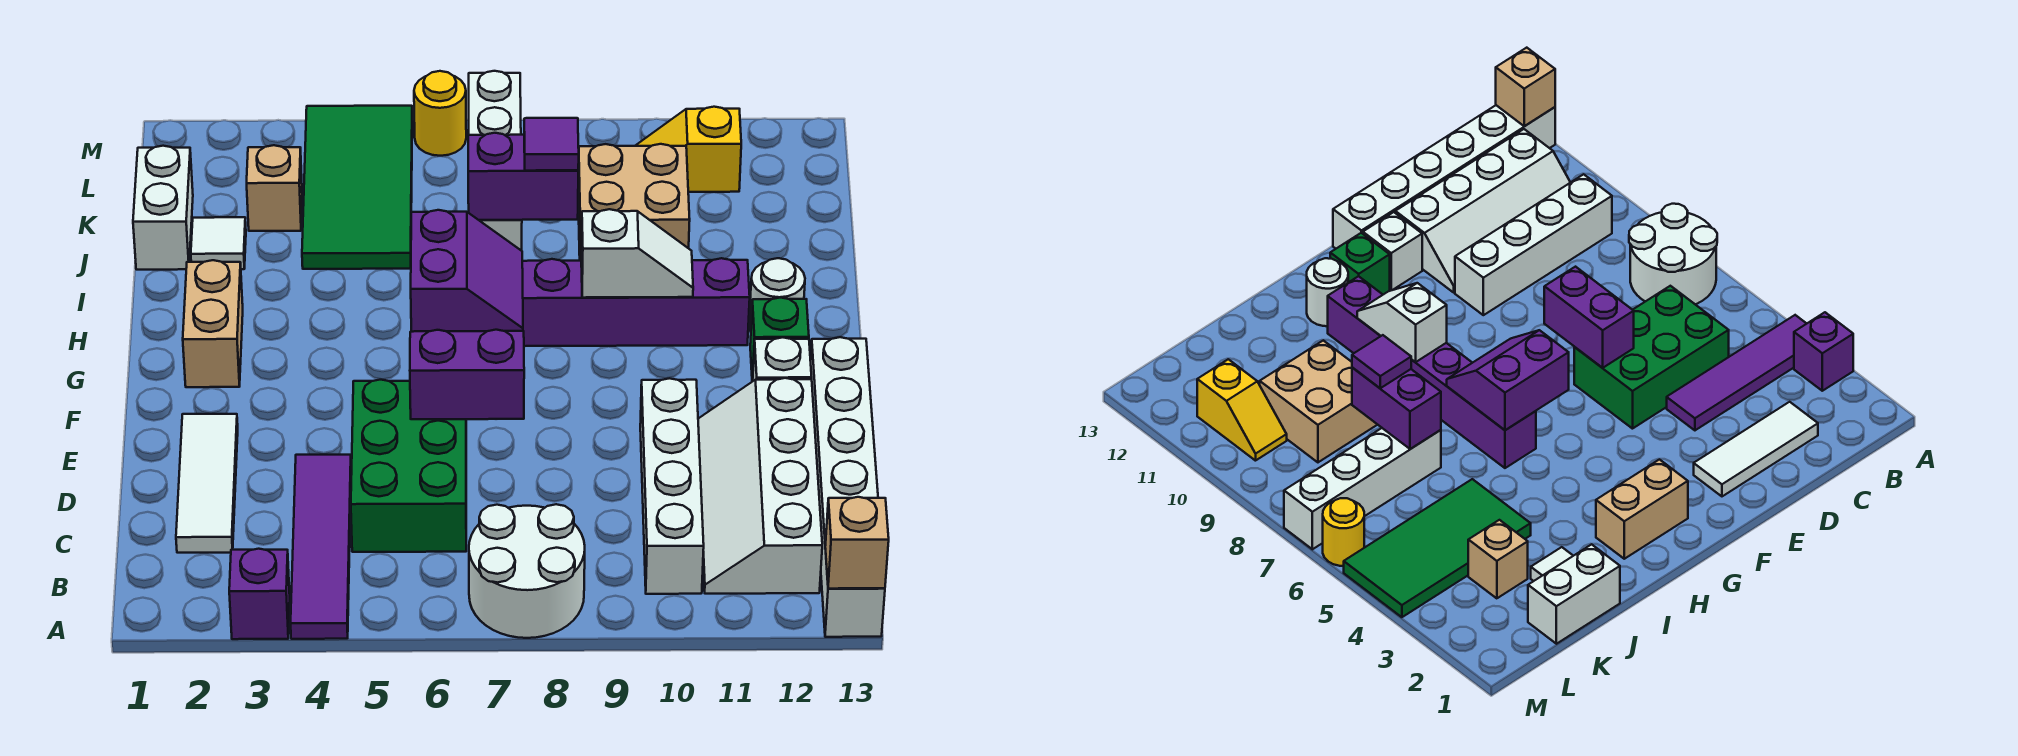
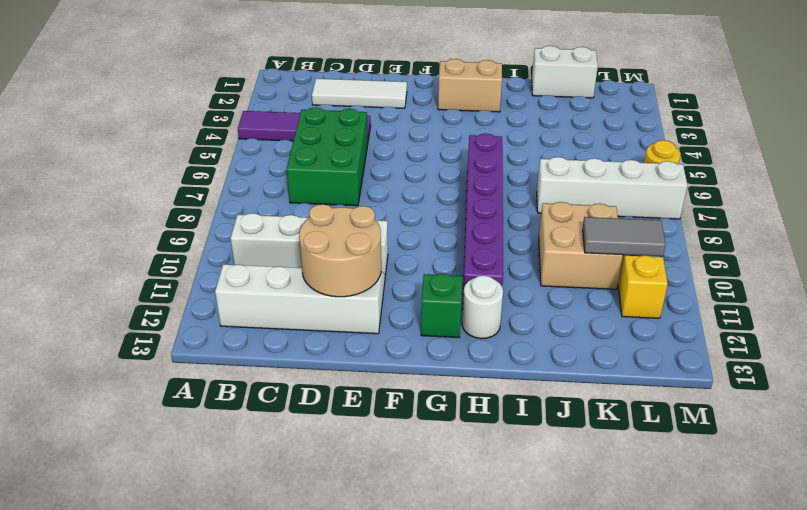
green 2x3 brick [287,107,368,206] -> green 2x3 brick turned to [351,380,466,552]
tan 2x2 round brick [299,204,381,297] -> none
grey 1x2 tile [583,217,666,256] -> none
none -> purple 1x1 brick [229,549,290,639]
none -> white 2x2 round brick [469,504,585,638]
none -> white 1x6 brick [811,337,885,637]

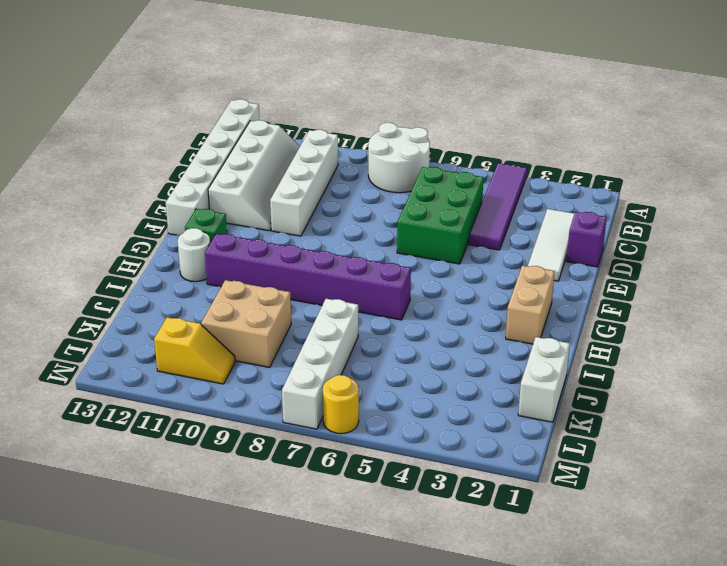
purple 1x1 brick [567,212,607,267] -> purple 1x1 brick moved to [229,549,290,639]
none -> white 1x1 brick [753,337,812,381]
none -> white 1x1 tile [191,217,246,269]
none -> green 2x4 tile [302,106,412,269]

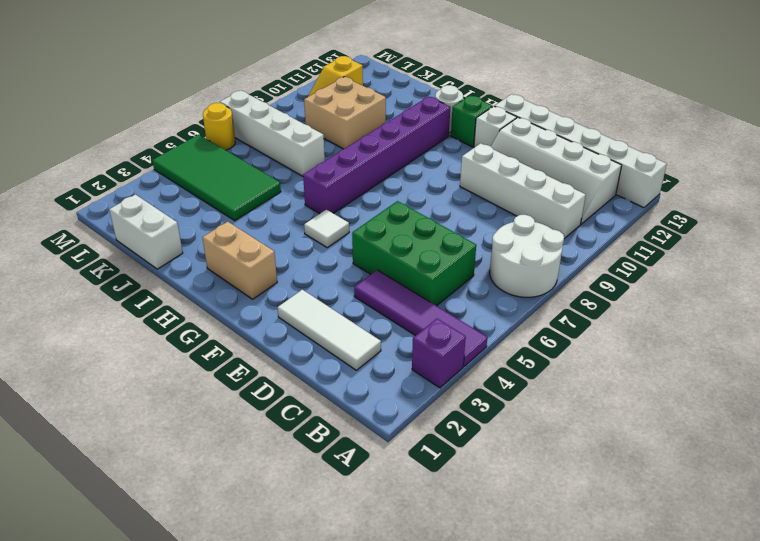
white 1x1 tile [304,210,349,248] -> white 1x1 tile moved to [191,217,246,269]
none -> tan 1x1 brick [247,145,302,231]
none -> tan 1x1 brick [825,497,889,589]
none -> purple 1x2 brick [410,330,524,419]

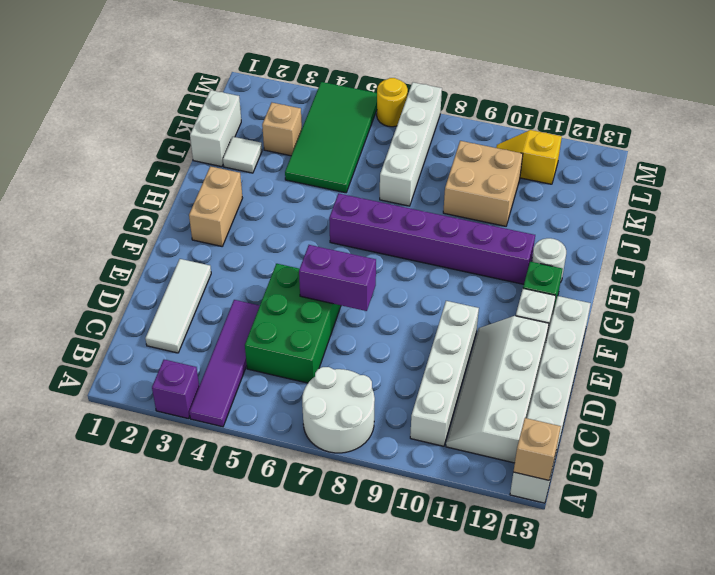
none -> purple 2x2 slope [411,210,523,332]
none -> white 1x2 slope [581,209,693,298]
none -> purple 1x2 brick [468,133,578,220]

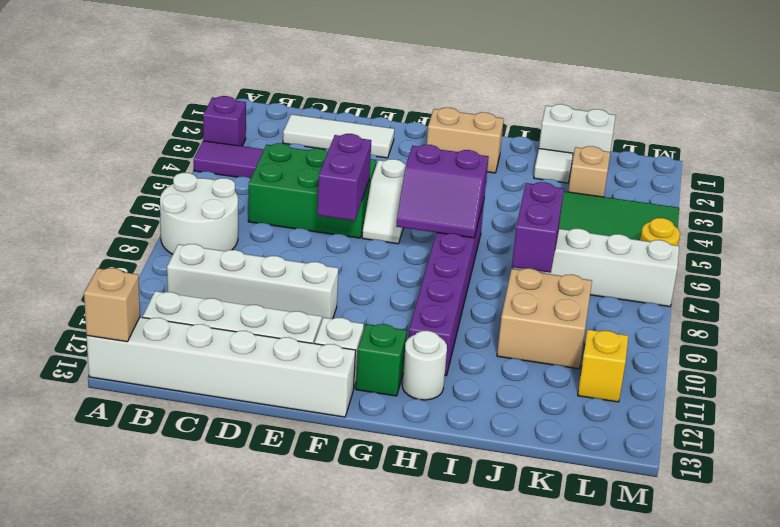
white 1x2 slope [362,159,406,244] -> white 1x2 slope moved to [581,209,693,298]
none -> purple 1x1 tile [524,118,579,171]

